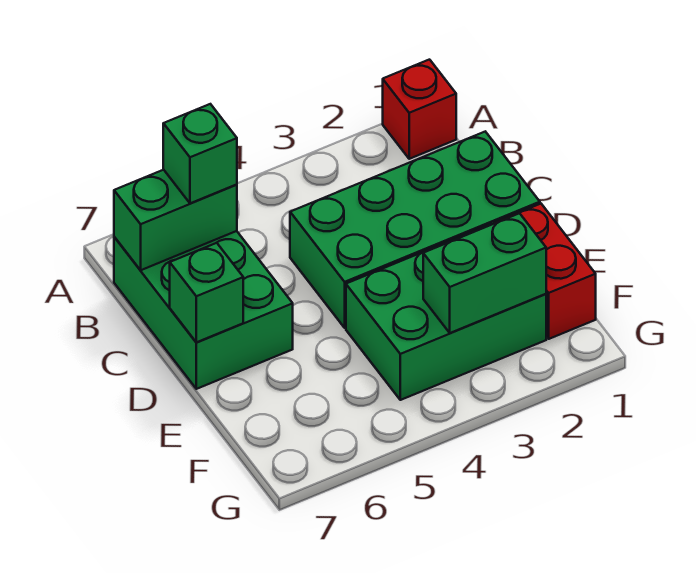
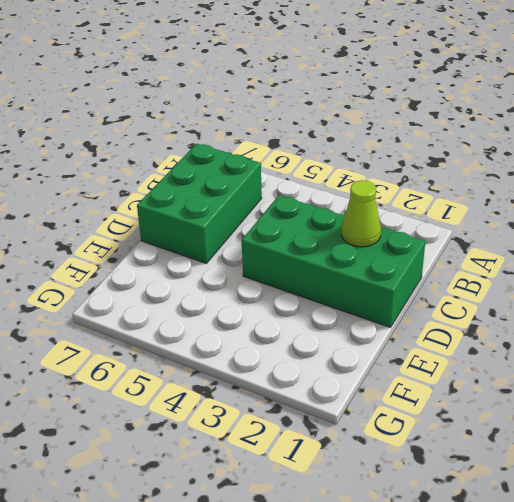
lime 1x1 cone [341,180,381,247] -> none
none -> red 1x1 brick [383,60,456,159]
none -> red 1x2 brick [495,204,596,339]

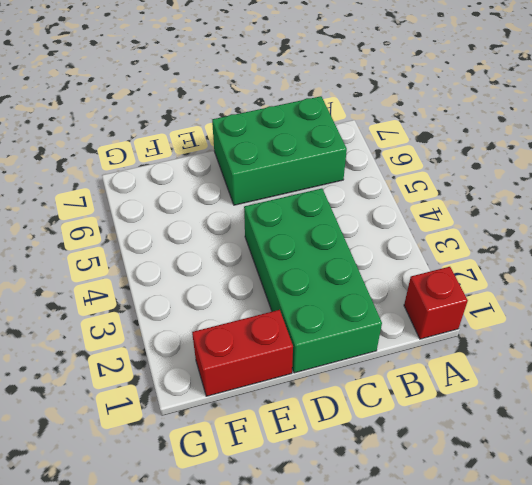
none -> green 2x3 brick [346,224,546,400]
none -> green 1x2 brick [114,170,237,270]

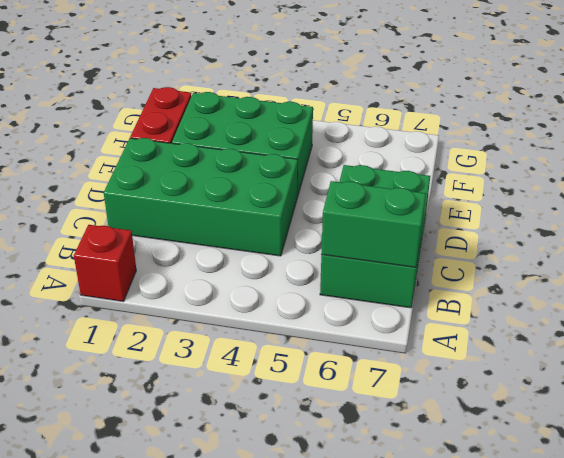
none -> green 1x1 brick [170,243,243,342]
none -> green 1x2 brick [423,213,546,333]

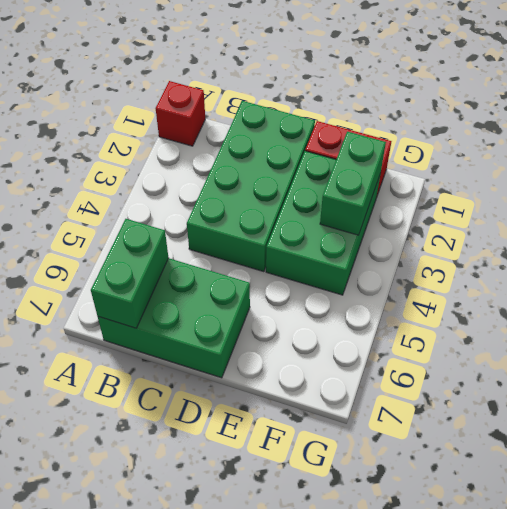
none -> green 1x1 brick [170,243,243,342]
none -> green 1x1 brick [163,104,237,203]

